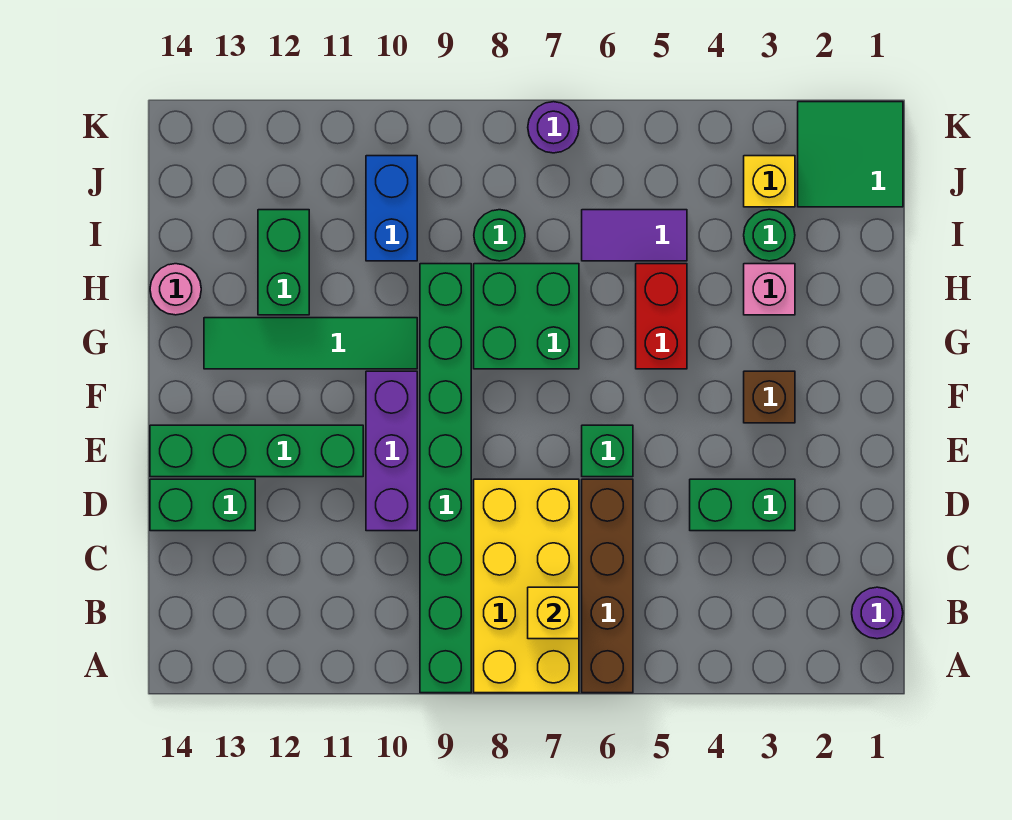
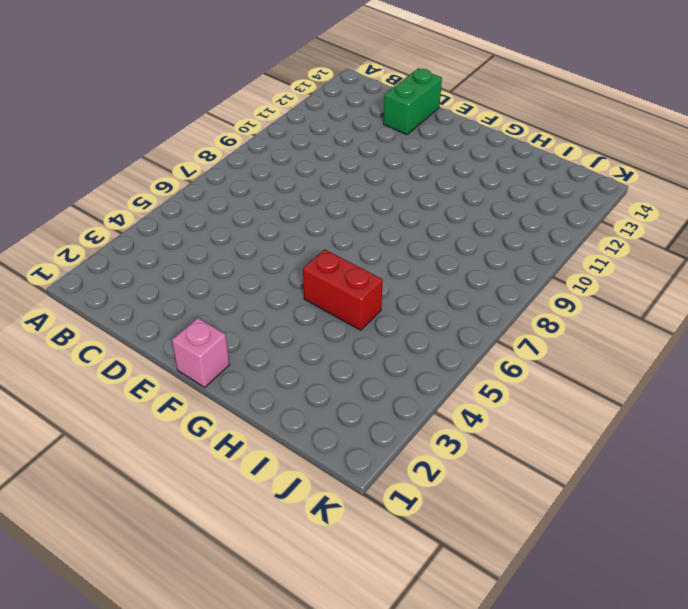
pink 1x1 brick [172,318,229,387] -> pink 1x1 brick moved to [744,264,795,315]
none -> brown 1x4 brick [582,479,633,693]
none -> yellow 2x4 brick [474,479,579,693]
none -> green 1x8 brick [420,264,471,693]

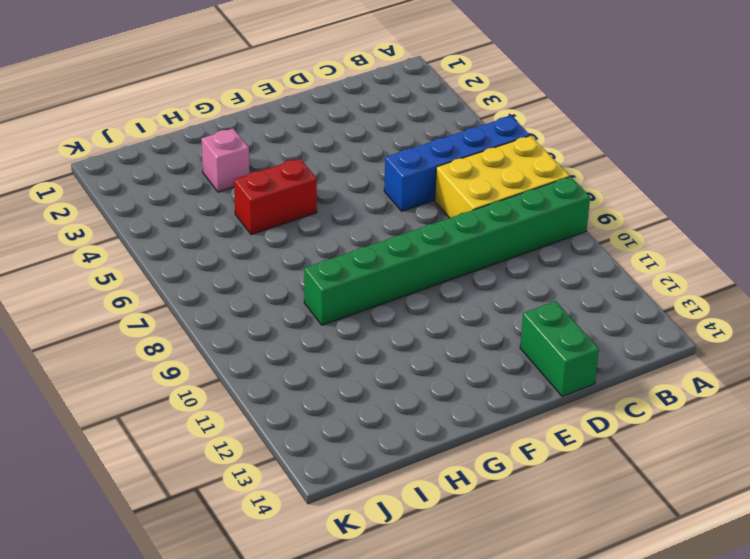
blue 1x4 brick [384,116,530,211] -> brown 1x4 brick [582,479,633,693]
yellow 2x3 brick [435,136,570,218] -> yellow 2x4 brick [474,479,579,693]
none -> purple 1x1 round brick [852,587,903,639]
none -> green 1x2 brick [690,479,795,531]
none -> purple 1x3 brick [366,371,417,531]

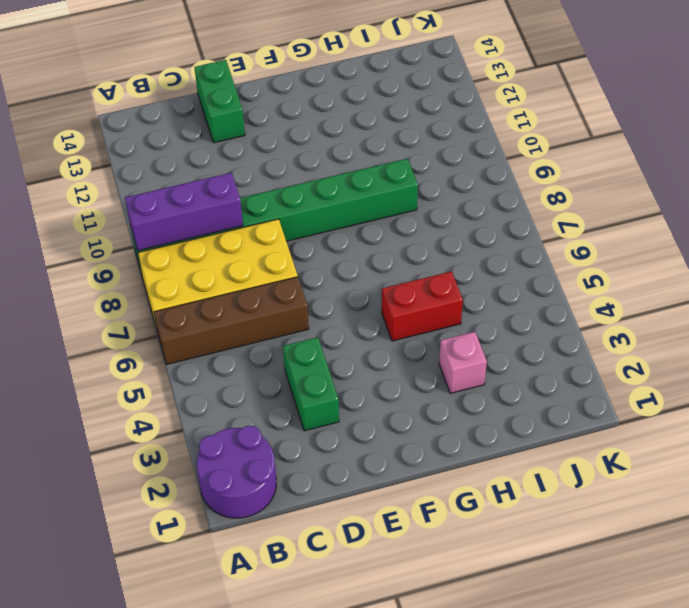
purple 2x2 round brick [197,426,276,518] -> purple 1x1 round brick [852,587,903,639]
purple 1x3 brick [125,173,243,251] -> purple 1x3 brick moved to [366,371,417,531]
none -> green 1x1 brick [582,425,633,477]
none -> green 1x4 brick [150,425,363,477]
none -> brown 1x1 brick [744,371,795,423]

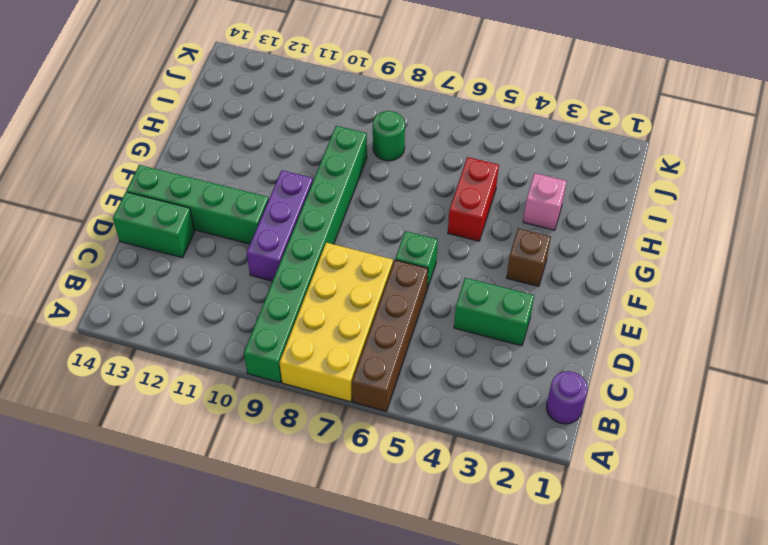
none -> green 2x2 brick [474,264,579,369]
none -> green 1x4 tile [204,318,417,369]
none -> green 1x2 brick [258,210,309,315]

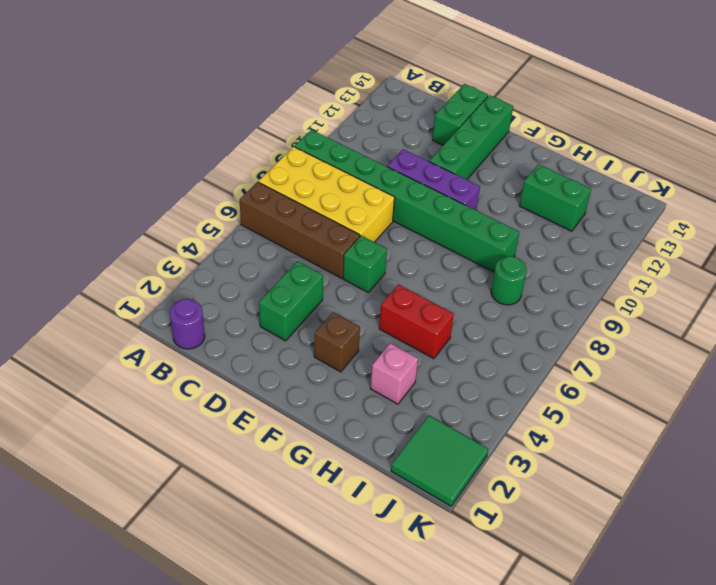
none -> green 2x2 brick [474,264,579,369]
none -> green 1x4 tile [204,318,417,369]
none -> pink 1x1 round brick [150,264,201,315]

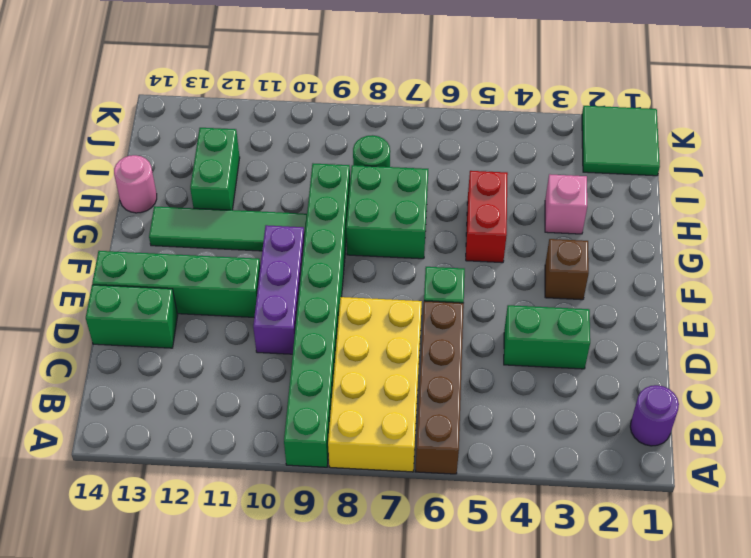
none -> green 1x1 round brick [744,210,795,261]
none -> purple 1x2 tile [582,210,687,261]
none -> blue 1x2 brick [366,156,417,261]

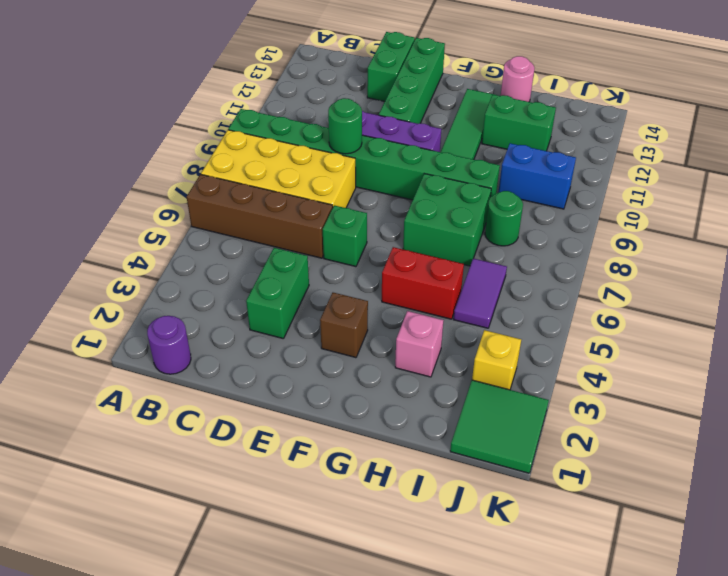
green 1x1 round brick [328,98,362,154] -> green 1x1 round brick moved to [744,210,795,261]
none -> purple 1x1 round brick [528,102,579,153]
none -> yellow 1x1 brick [528,587,579,639]

